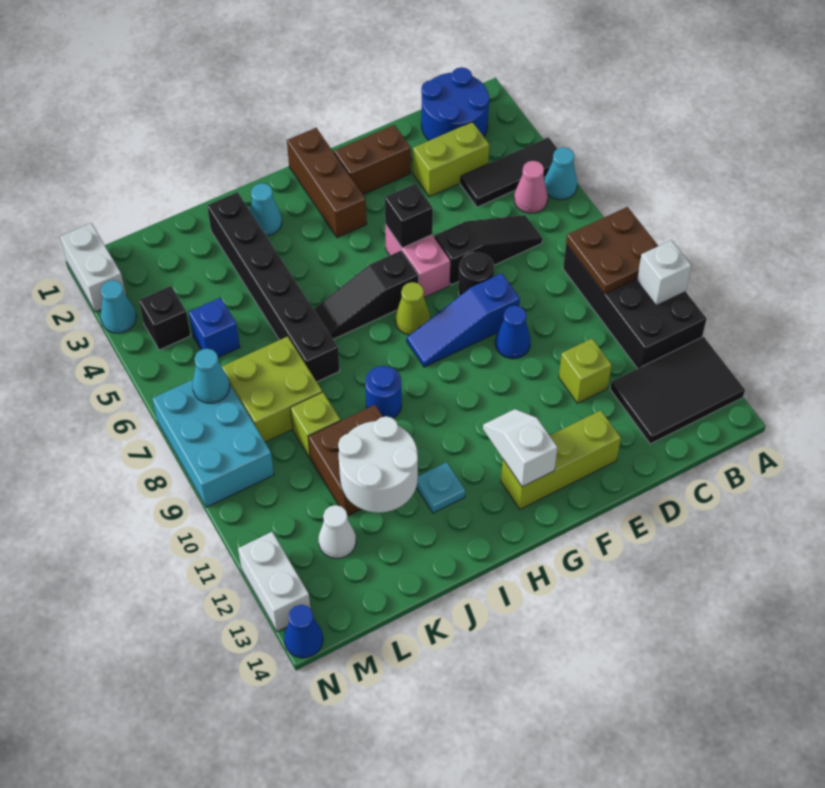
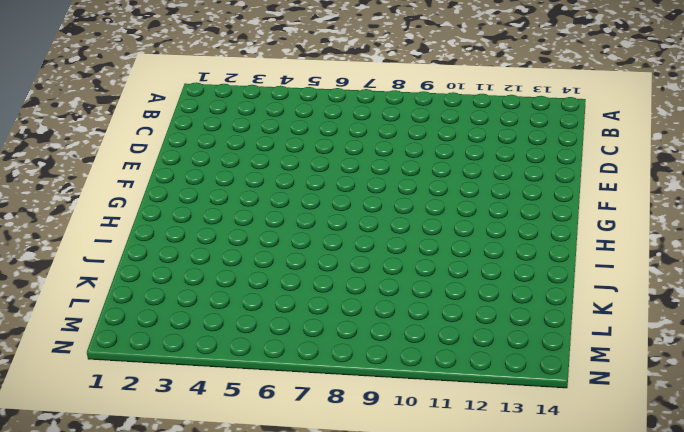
none -> black 1x3 tile [460,137,557,207]
none -> cyan 1x1 cone [544,147,577,200]
none -> black 2x4 brick [563,244,706,369]
none -> black 2x3 tile [610,337,745,444]

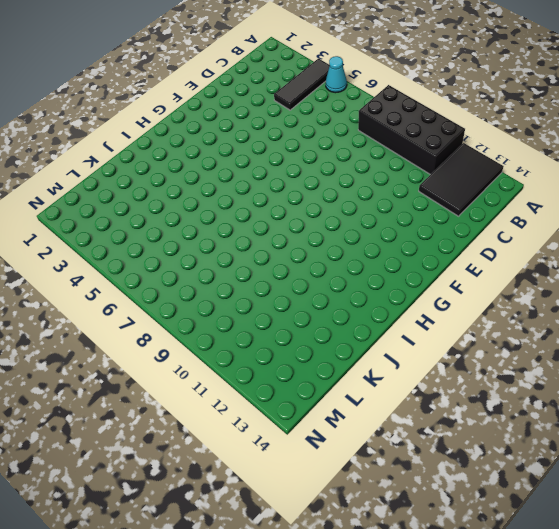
none -> blue 2x2 round brick [421,67,490,141]
none -> pink 1x1 cone [514,161,548,213]
none -> lime 1x2 brick [413,122,489,197]
none -> black 1x3 slope [435,215,542,285]

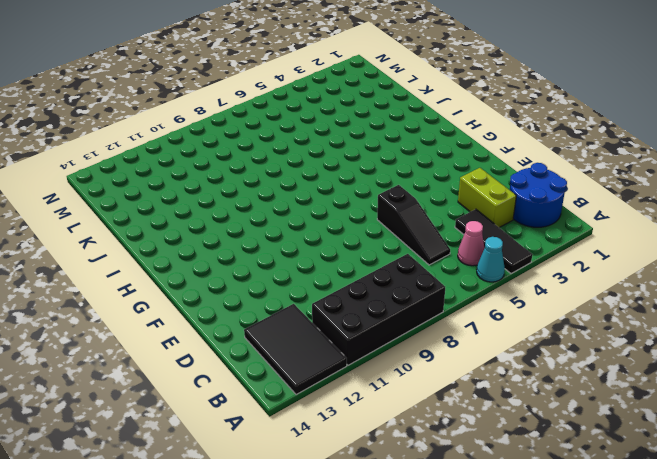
none -> lime 1x1 brick [559,339,612,403]
none -> brown 1x2 brick [334,125,411,194]
none -> black 1x1 round brick [459,252,494,296]
none -> blue 1x3 slope [407,273,520,367]

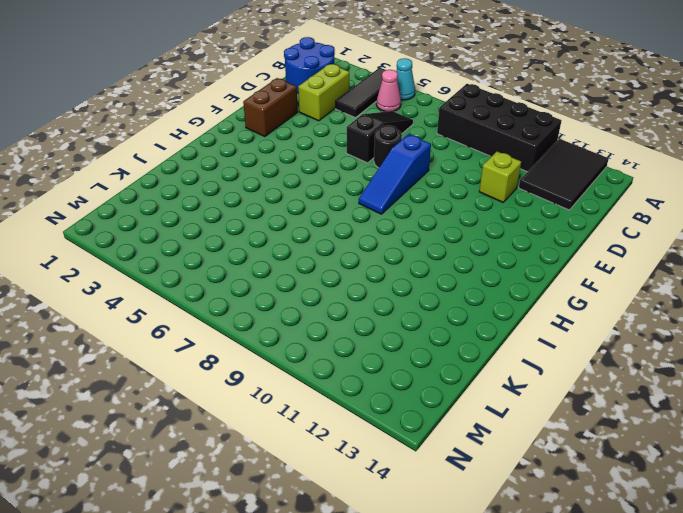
none -> blue 1x1 cone [495,306,531,359]
none -> lime 1x3 brick [501,410,621,509]
none -> pink 1x2 brick [385,225,451,297]
none -> brown 1x3 brick [287,128,367,238]

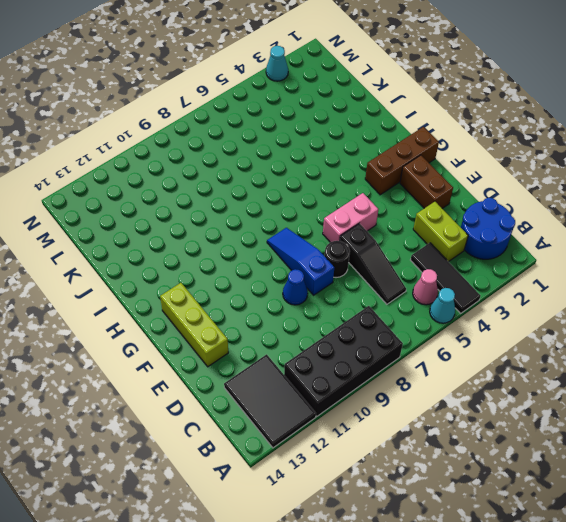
none -> lime 1x1 brick [559,339,612,403]
none -> black 1x3 slope [314,251,419,339]
none -> lime 1x1 cone [395,282,430,335]
none -> cyan 1x1 cone [250,183,282,236]

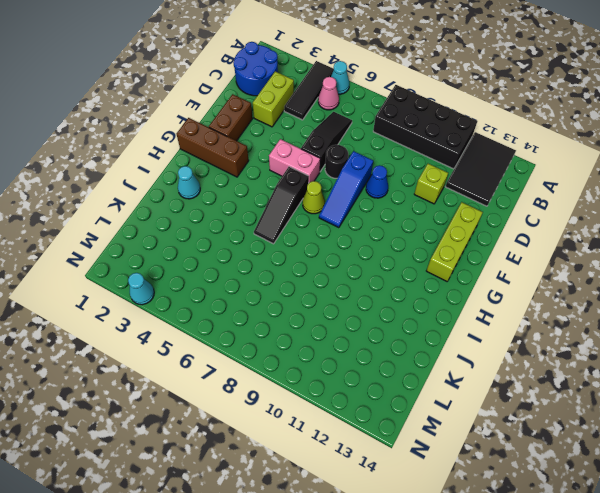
none -> blue 1x1 round brick [365,366,402,418]
none -> cyan 1x1 plate [416,462,465,513]
none -> black 1x6 brick [207,192,340,382]
none -> brown 2x2 brick [308,405,383,516]

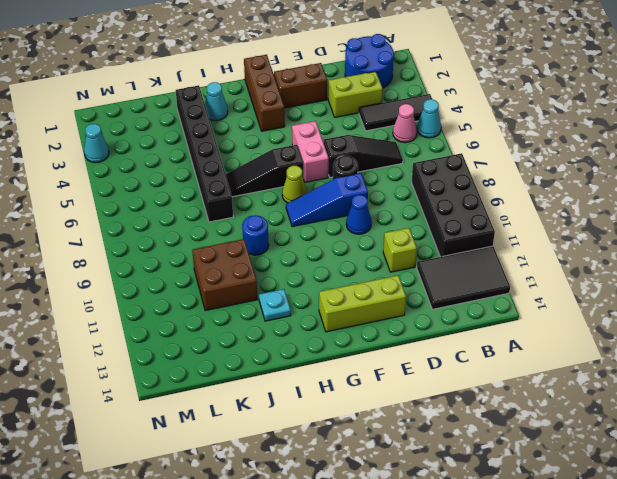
none -> lime 2x2 brick [222,336,322,442]
none -> lime 1x1 brick [291,392,340,458]
none -> blue 1x1 brick [189,298,240,357]
none -> white 1x1 cone [318,505,356,558]

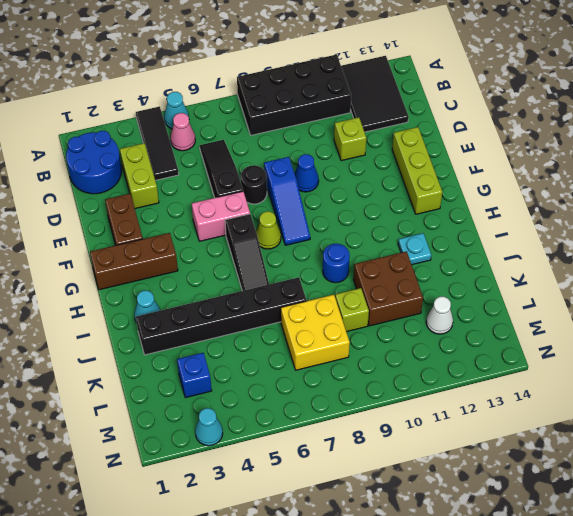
yellow 2x2 brick [281,295,350,370] -> lime 2x2 brick [222,336,322,442]
blue 1x1 brick [177,353,212,398] -> blue 1x1 brick moved to [189,298,240,357]
none -> black 1x1 brick [139,286,191,350]
none -> cyan 2x3 brick [152,380,274,507]
none -> white 1x2 brick [60,223,126,312]
none -> white 1x2 brick [238,532,310,632]

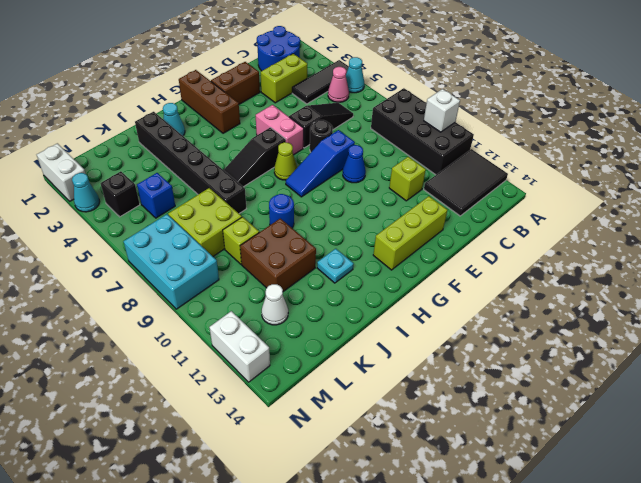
none -> blue 1x1 cone [284,605,323,658]
none -> brown 2x2 plate [566,207,658,294]
none -> black 1x1 brick [385,184,433,248]
none -> white 1x2 slope [483,409,558,487]

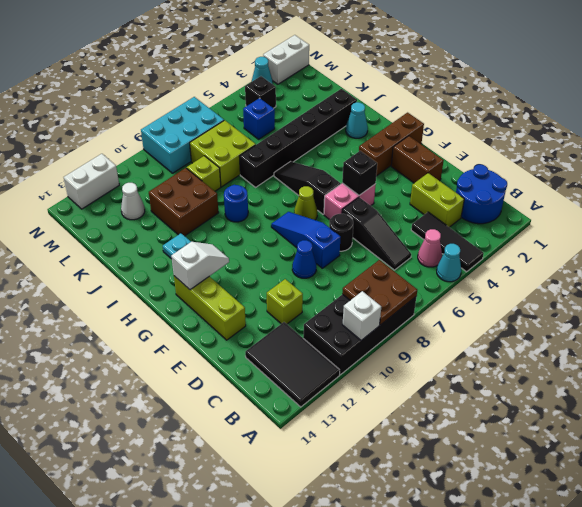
none -> blue 1x1 cone [284,605,323,658]
none -> white 2x2 round brick [338,416,418,513]
none -> cyan 1x1 cone [192,349,230,403]

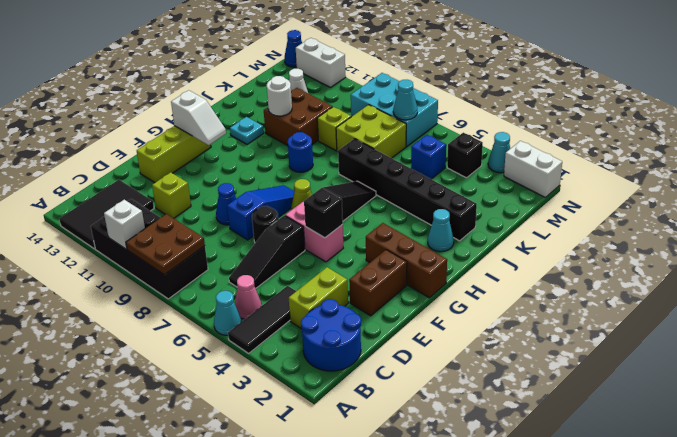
white 1x1 round brick [267,76,292,116] -> white 2x2 round brick [338,416,418,513]

